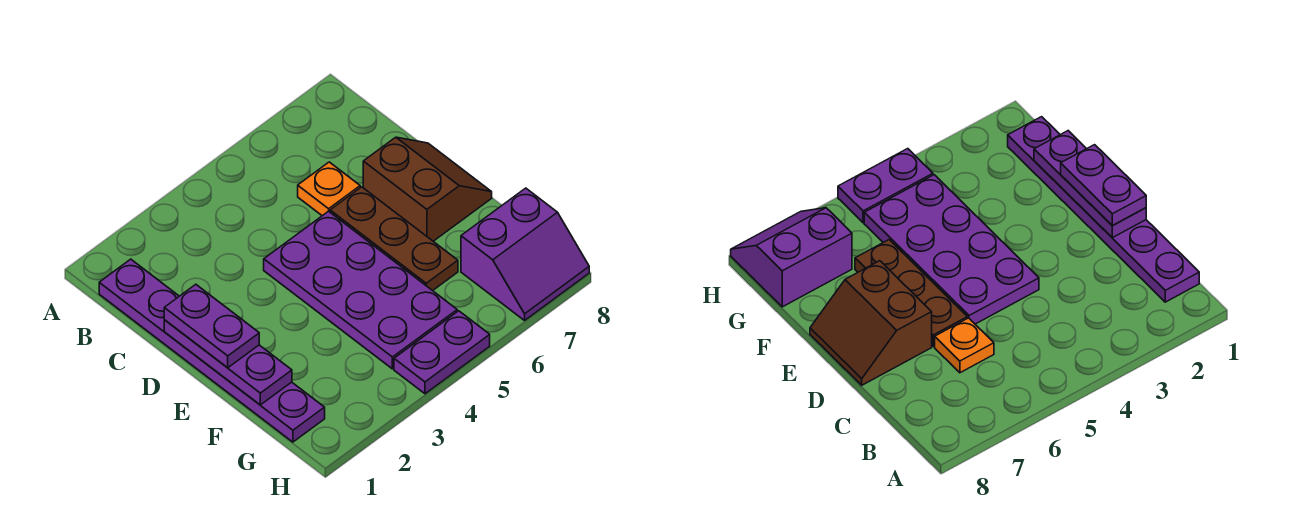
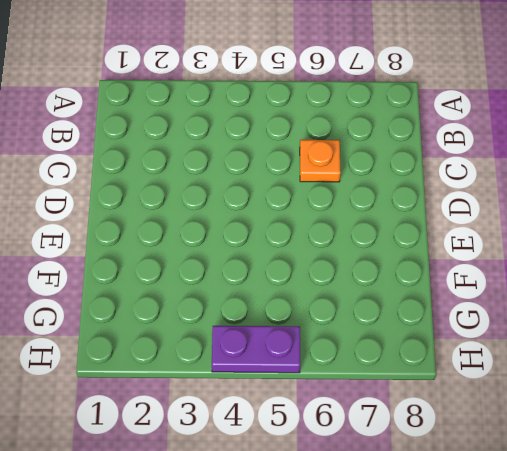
none -> purple 1x6 plate [99,259,325,442]
none -> purple 2x4 plate [264,211,457,369]

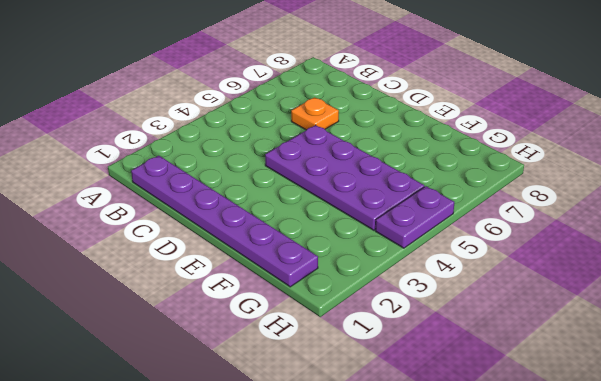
none -> brown 1x3 plate [330,187,458,291]
none -> brown 2x2 slope [363,137,492,241]

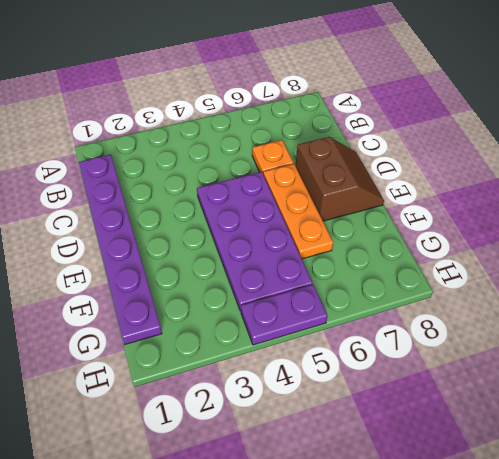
orange 1x3 plate [263,164,333,259] -> brown 1x3 plate [330,187,458,291]
none -> purple 2x2 slope [461,188,589,320]
none -> purple 1x3 plate [164,320,292,405]

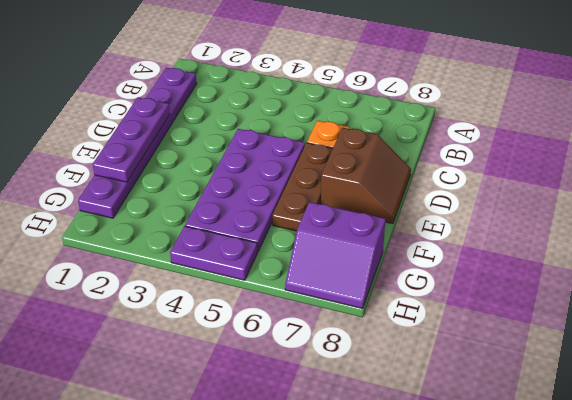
none -> purple 1x2 plate [164,284,259,368]

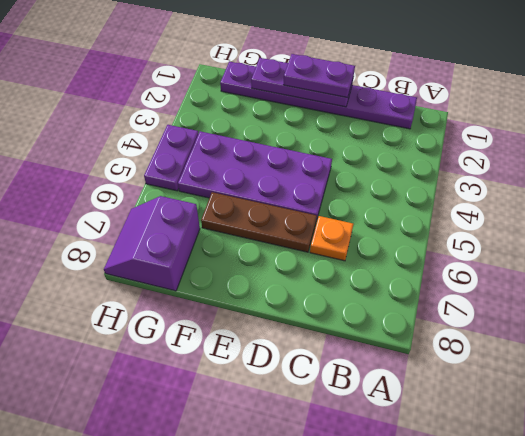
none -> brown 2x2 slope [363,137,492,241]

